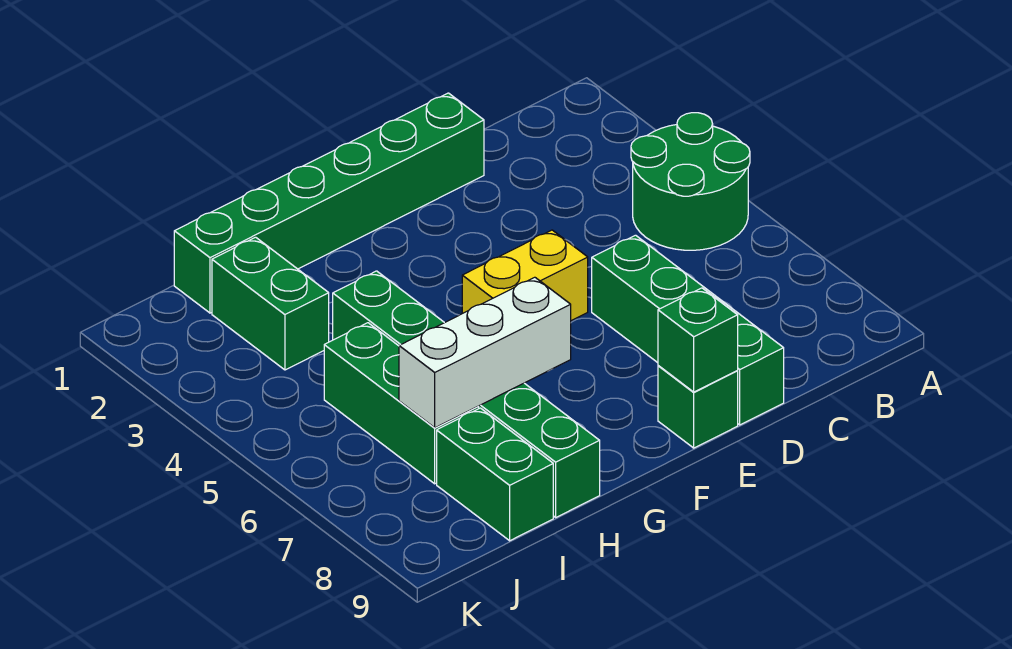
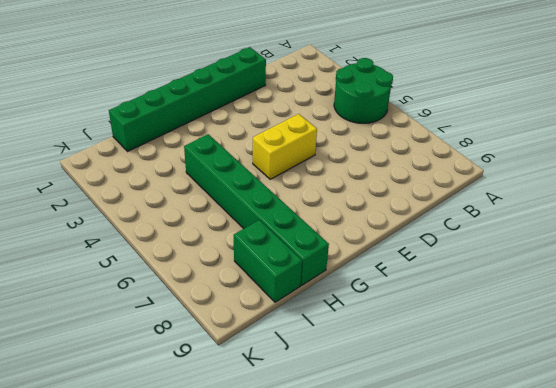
none -> green 1x4 brick [592,235,784,425]
none -> green 1x1 brick [658,366,738,448]

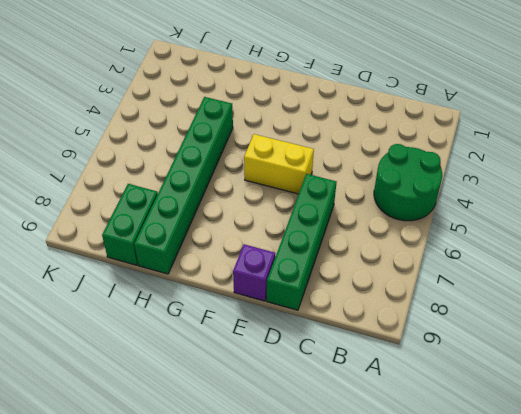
purple 1x1 brick [233,244,275,301] -> green 1x1 brick [658,366,738,448]
none -> green 1x6 brick [174,93,484,313]
none -> green 1x2 brick [212,237,329,370]

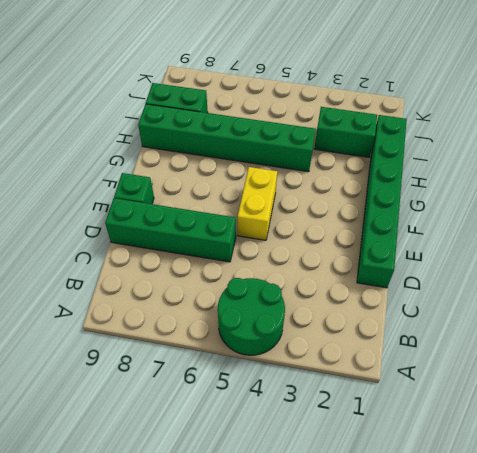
none -> green 1x3 brick [324,323,479,484]
none -> green 1x1 brick [658,288,738,392]

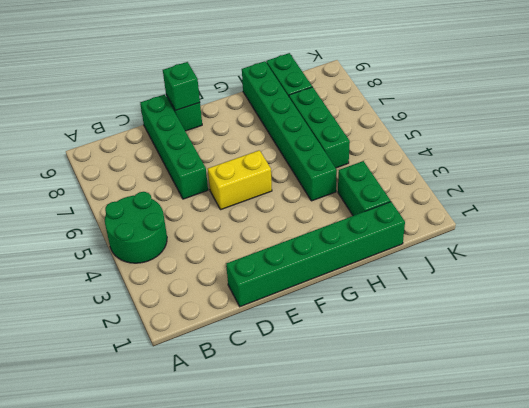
none -> white 1x3 brick [399,277,571,428]

